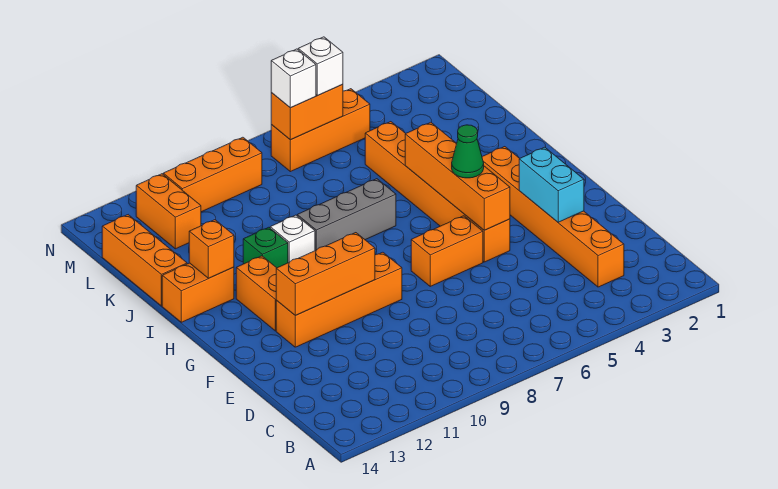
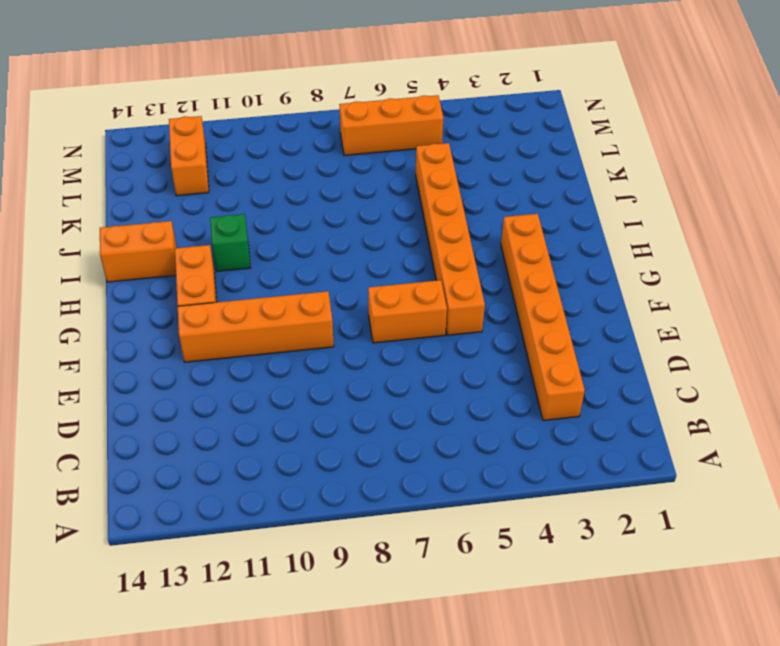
none -> grey 1x3 brick [297,179,396,251]
none -> white 1x1 brick [270,215,315,263]
none -> orange 1x3 brick [102,215,187,306]

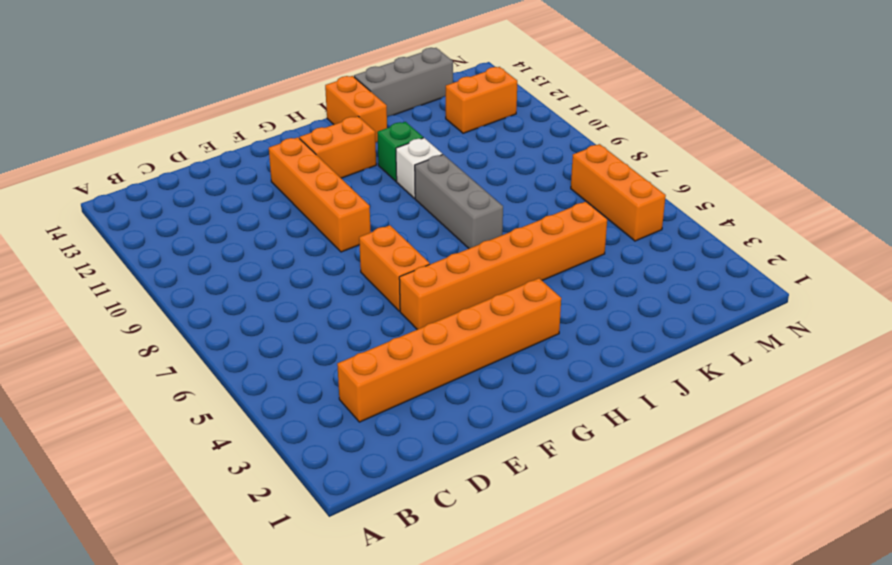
grey 1x3 brick [354,48,453,117] -> orange 1x3 brick [102,215,187,306]
none -> orange 1x3 brick [163,137,262,212]
none -> cyan 1x2 brick [519,147,584,222]
none -> orange 1x4 brick [405,122,510,230]

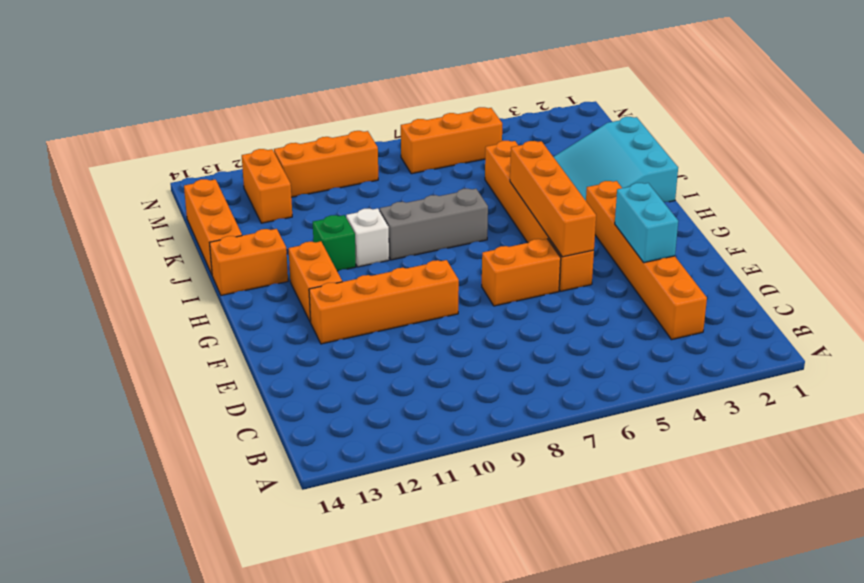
cyan 3x3 slope [554,117,678,202] -> none
none -> orange 1x3 brick [276,233,375,315]
none -> orange 1x1 brick [189,220,234,278]
none -> orange 1x2 brick [271,84,343,140]

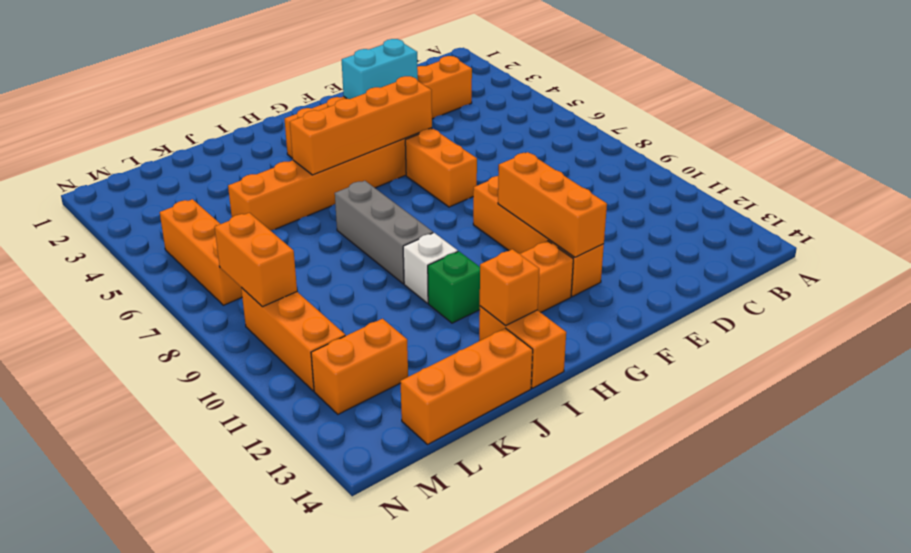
orange 1x2 brick [215,213,297,307] -> orange 1x2 brick moved to [271,84,343,140]
none -> green 1x1 cone [452,125,484,178]
none -> white 1x1 brick [298,37,343,95]
none -> white 1x1 brick [271,49,316,108]

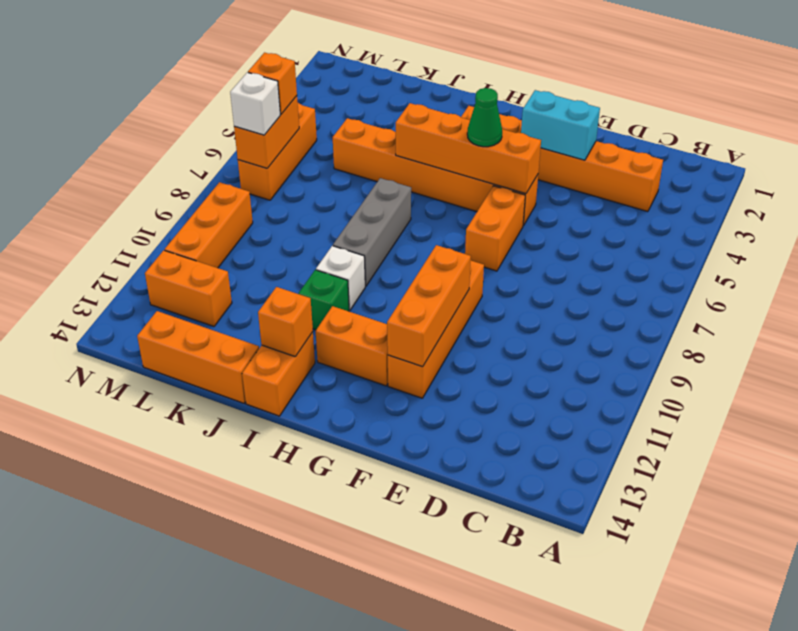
orange 1x1 brick [248,53,297,114] -> white 1x1 brick [298,37,343,95]

